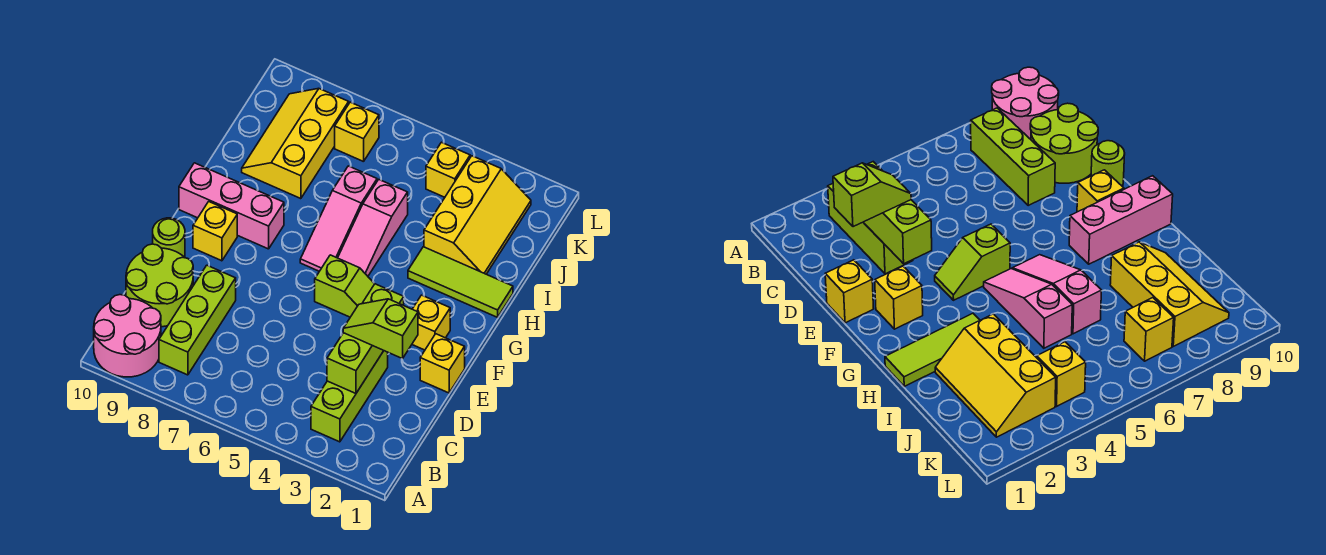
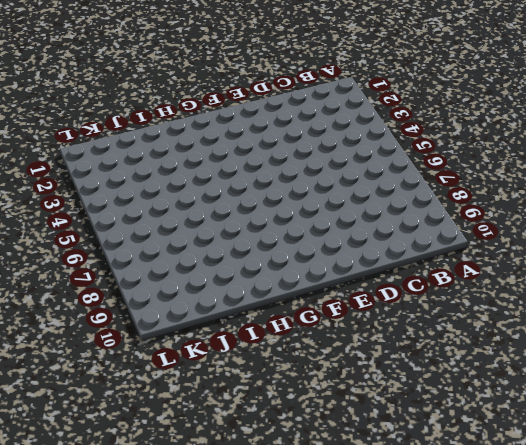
none -> pink 2x2 round brick [94,295,161,377]
none -> lime 1x3 brick [311,351,388,442]
none -> lime 1x3 brick [159,265,236,375]

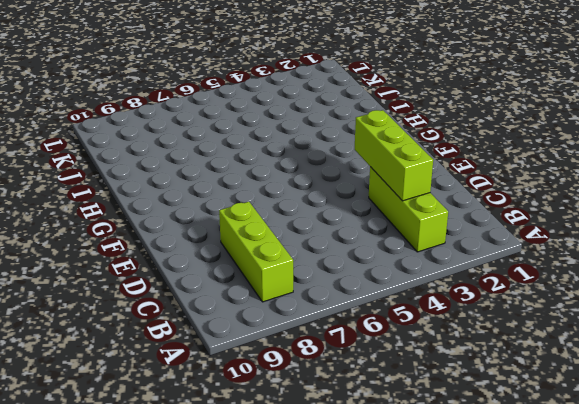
none -> pink 2x2 round brick [94,295,161,377]
none -> lime 2x2 round brick [126,244,193,327]
none -> yellow 1x1 brick [420,334,465,393]

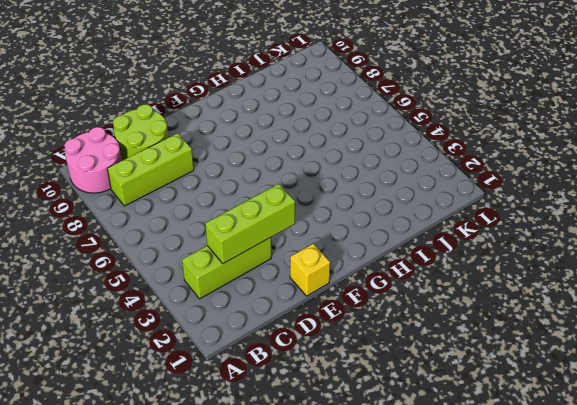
none -> lime 1x1 round brick [153,218,185,257]
none -> yellow 1x1 brick [412,295,450,350]
none -> lime 1x2 slope [315,255,374,317]

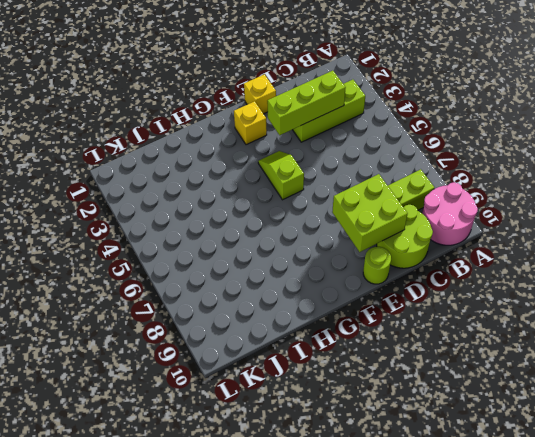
lime 2x2 brick [332,174,408,252] -> none
none -> yellow 1x1 brick [193,202,237,261]
none -> pink 1x3 slope [338,180,408,276]
none -> pink 1x3 slope [300,166,377,271]

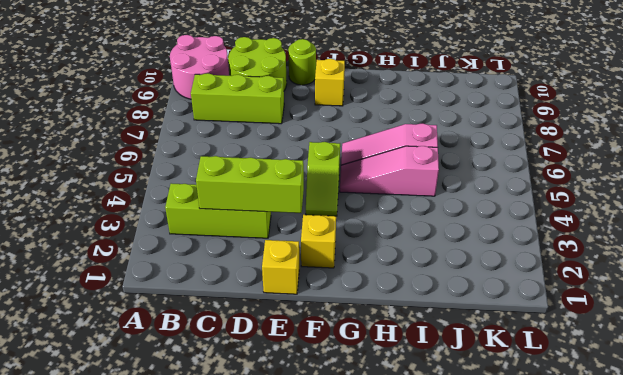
none -> pink 1x3 brick [179,163,284,249]
none -> lime 1x3 tile [408,247,513,317]
none -> yellow 2x3 slope [424,156,531,274]

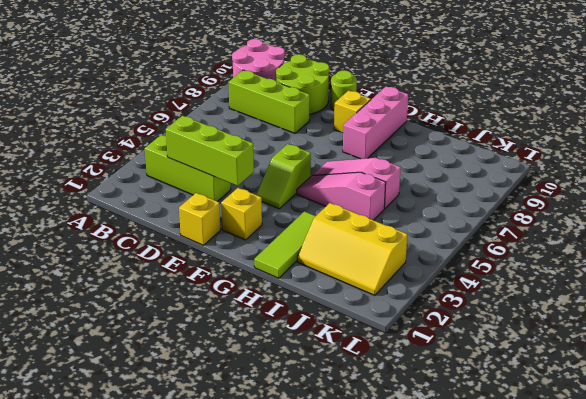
none -> yellow 2x3 slope [242,88,349,199]
none -> yellow 1x1 brick [426,142,470,197]
none -> yellow 1x1 brick [335,102,379,162]

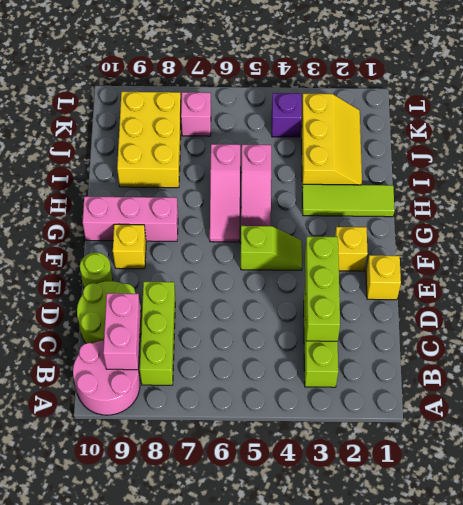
pink 1x2 brick [103,293,141,370] -> none
yellow 2x3 brick [117,92,181,188] -> yellow 2x3 slope [242,88,349,199]
purple 1x1 brick [272,93,302,137] -> yellow 1x1 brick [426,142,470,197]
pink 1x1 brick [181,92,211,136] -> yellow 1x1 brick [335,102,379,162]
none -> lime 1x2 slope [343,299,418,359]

